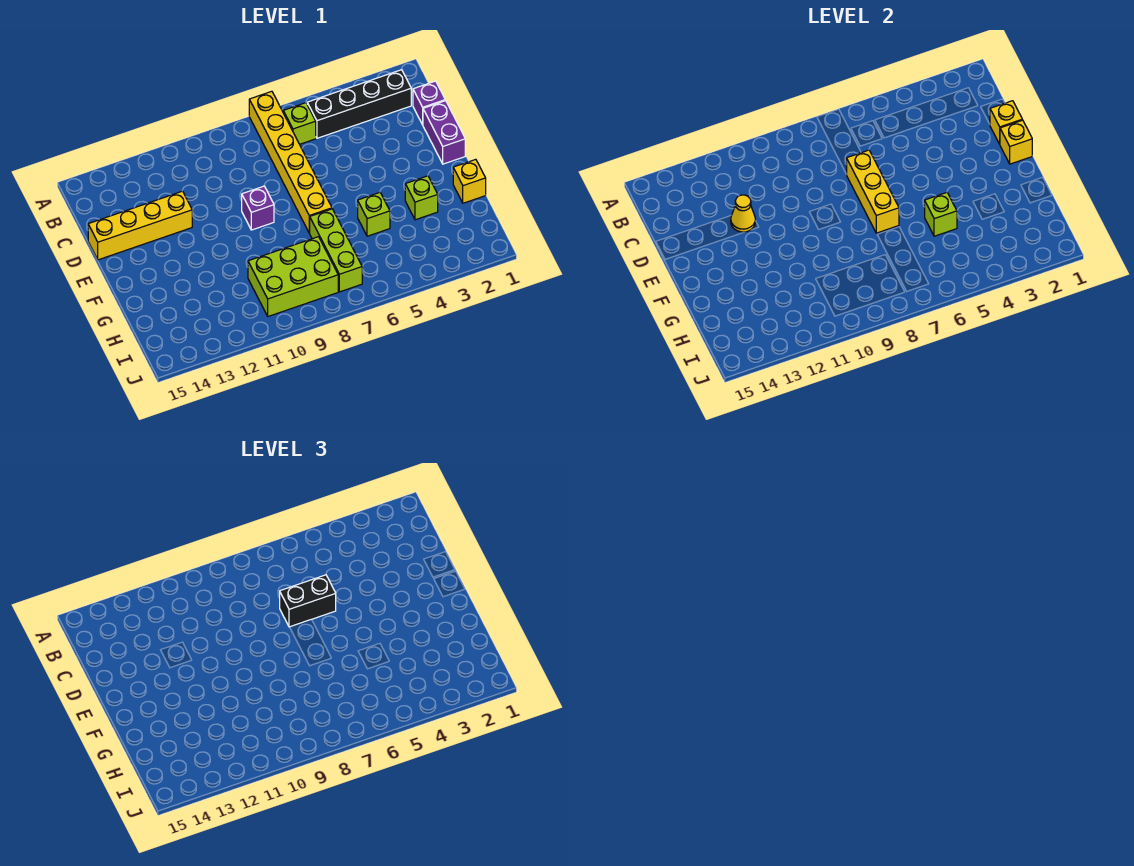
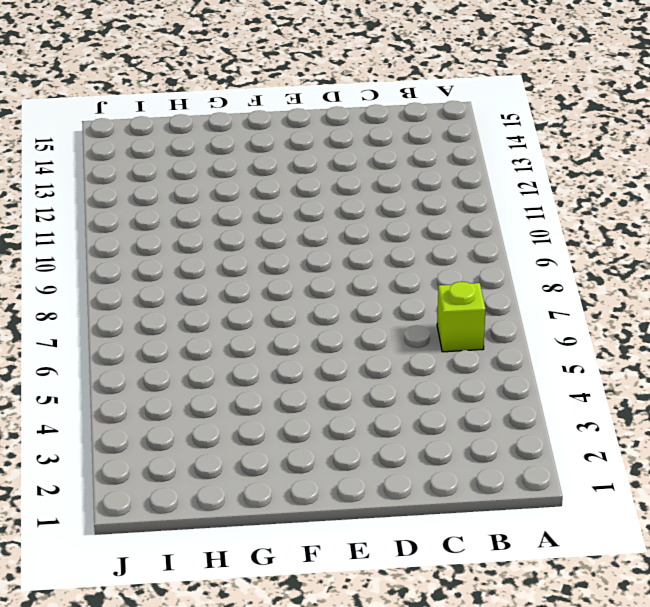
none -> yellow 1x6 brick [249,91,332,233]
none -> black 1x4 brick [307,70,411,138]
none -> purple 1x1 brick [413,81,445,125]

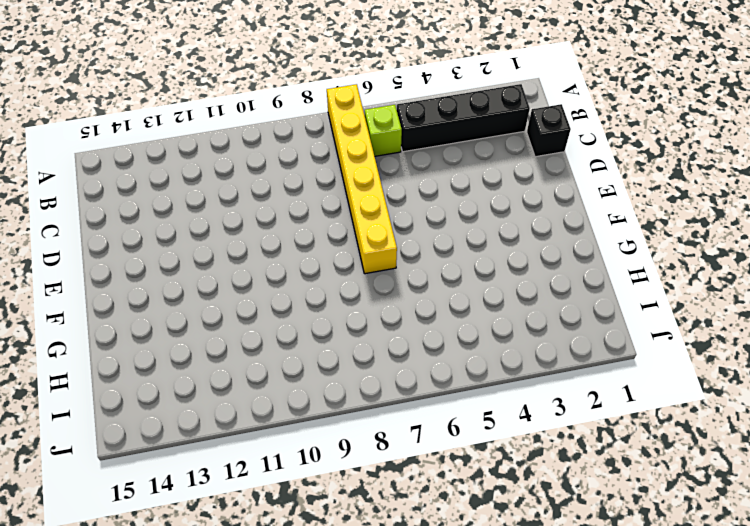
black 1x1 brick [527,104,571,157] -> purple 1x1 brick [413,81,445,125]
none -> purple 1x2 brick [423,101,465,164]
none -> yellow 1x4 brick [88,191,192,260]
none -> purple 1x1 brick [242,186,274,230]

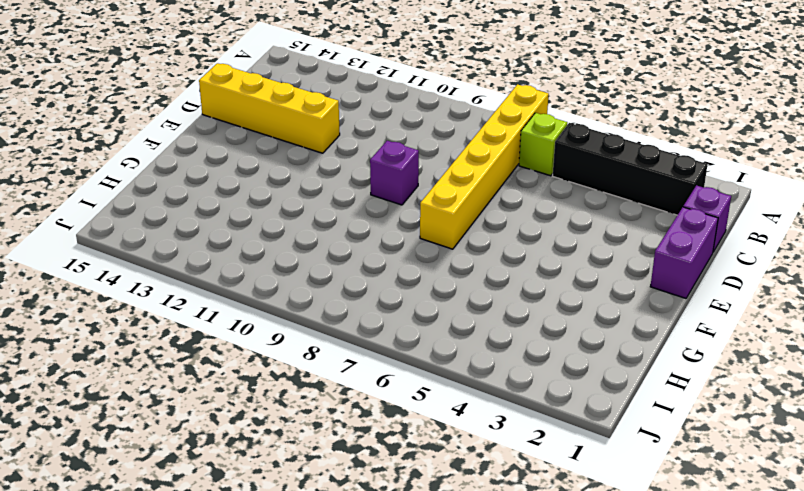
none -> yellow 1x1 brick [453,159,486,203]
none -> lime 1x1 brick [405,176,438,220]
none -> lime 1x1 brick [358,193,390,236]

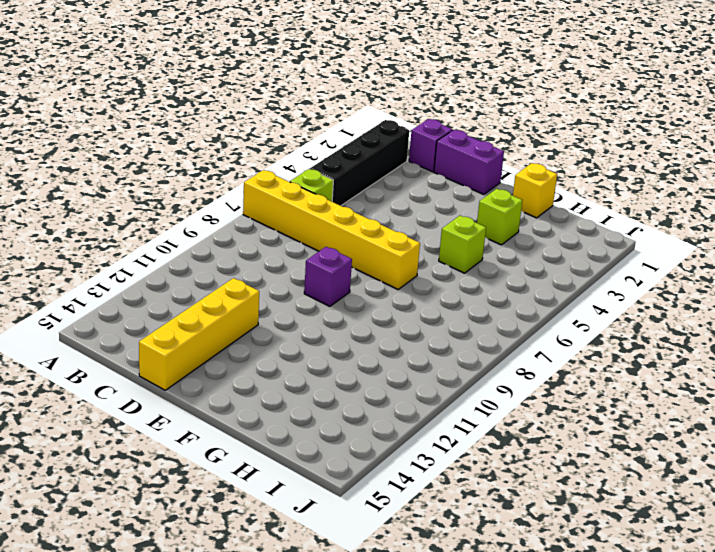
none -> lime 1x3 brick [310,209,362,292]
none -> lime 2x3 brick [248,237,338,316]
none -> yellow 1x1 brick [990,101,1022,144]

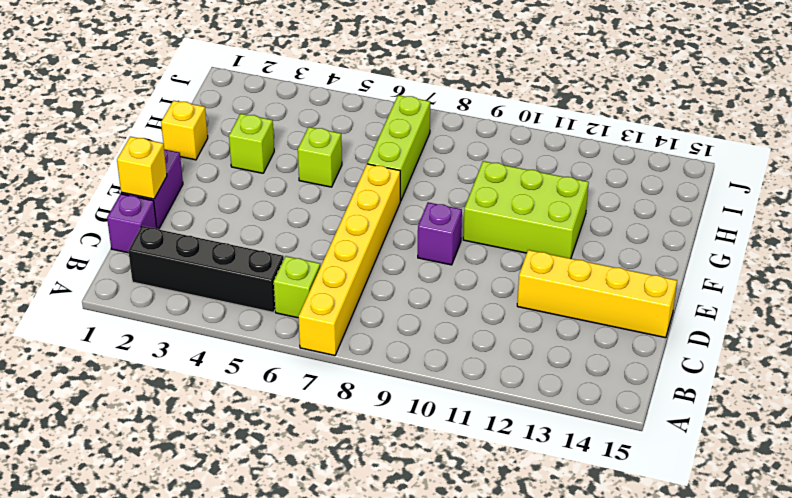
lime 2x3 brick [463,161,589,258] -> lime 2x3 brick moved to [248,237,338,316]
none -> yellow 1x3 brick [847,150,899,233]
none -> yellow 1x1 cone [731,195,755,232]
none -> yellow 1x1 brick [1000,120,1032,164]

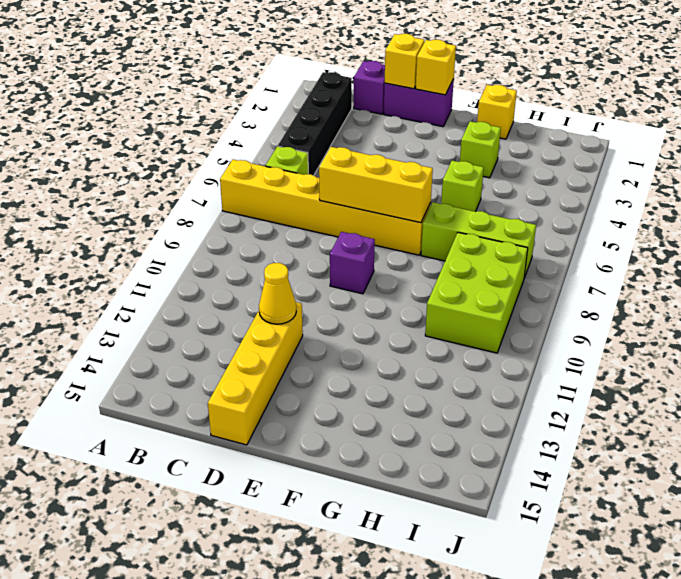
none -> lime 1x1 brick [925,193,957,236]
none -> black 1x2 brick [280,575,336,627]

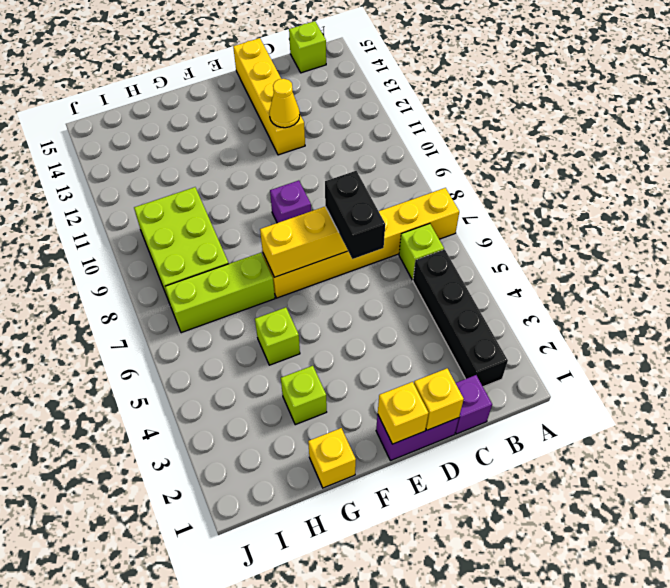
lime 1x1 brick [289,21,326,73] -> lime 1x1 brick moved to [925,193,957,236]

